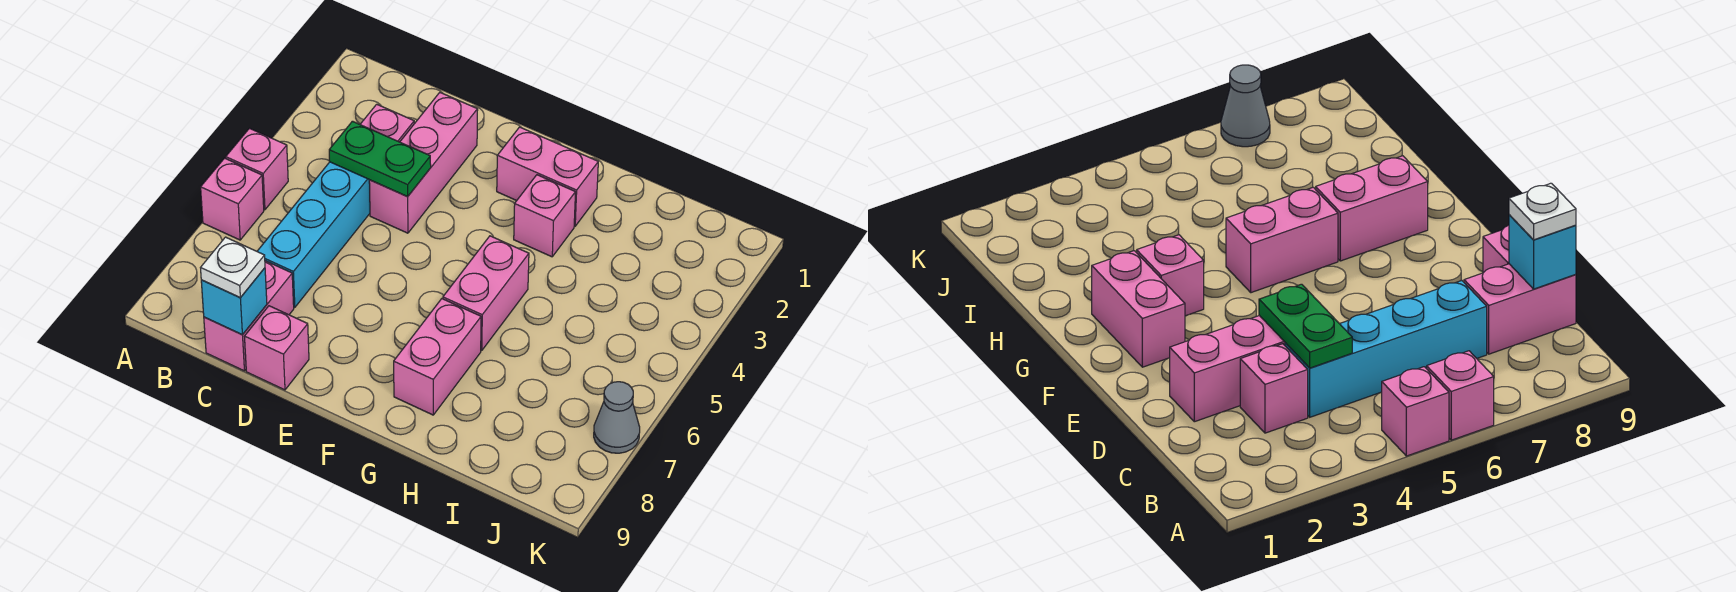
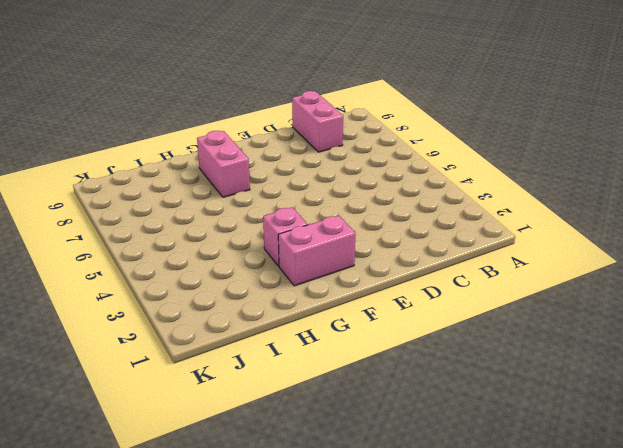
none -> pink 1x1 brick [226,128,288,210]
none -> pink 1x1 brick [201,158,264,240]
none -> pink 1x1 brick [360,104,414,142]

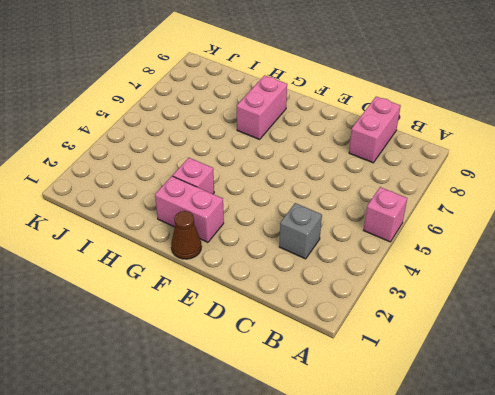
grey 1x1 brick [279,203,322,259] -> pink 1x1 brick [360,104,414,142]
brown 1x1 cone [171,211,201,259] -> none
none -> pink 1x1 brick [201,158,264,240]
none -> cyan 1x4 brick [257,162,370,308]
none -> pink 1x3 brick [369,93,478,233]

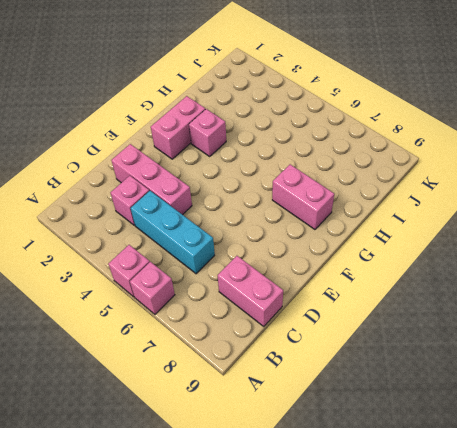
cyan 1x3 brick [131,191,215,274] -> cyan 1x4 brick [257,162,370,308]
none -> pink 1x1 brick [244,306,309,390]
none -> pink 1x2 brick [443,236,529,351]
none -> grey 1x1 cone [594,382,640,453]

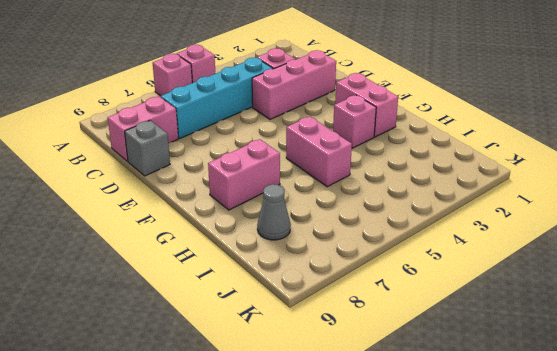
grey 1x1 brick [125,120,170,176] -> pink 1x1 brick [244,306,309,390]
pink 1x2 brick [286,116,352,187] -> pink 1x2 brick turned to [443,236,529,351]
grey 1x1 cone [257,184,291,240] -> grey 1x1 cone moved to [594,382,640,453]
none -> green 1x2 plate [329,121,431,197]
none -> cyan 1x1 brick [201,268,267,335]
none -> white 1x1 plate [201,237,265,298]

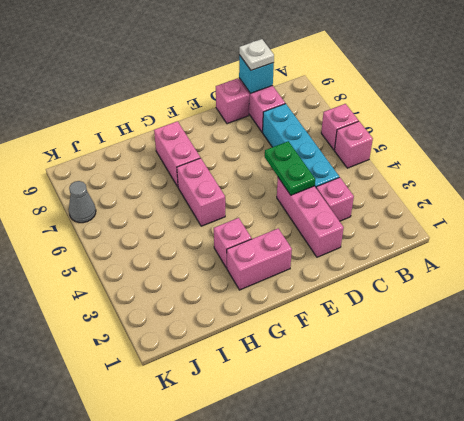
green 1x2 plate [265,141,315,195] -> green 1x2 plate turned to [329,121,431,197]

